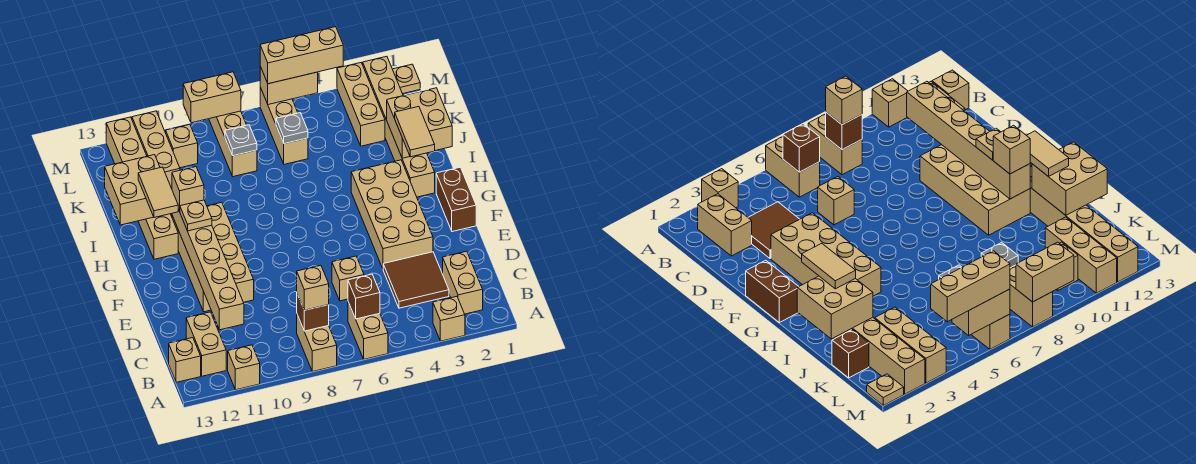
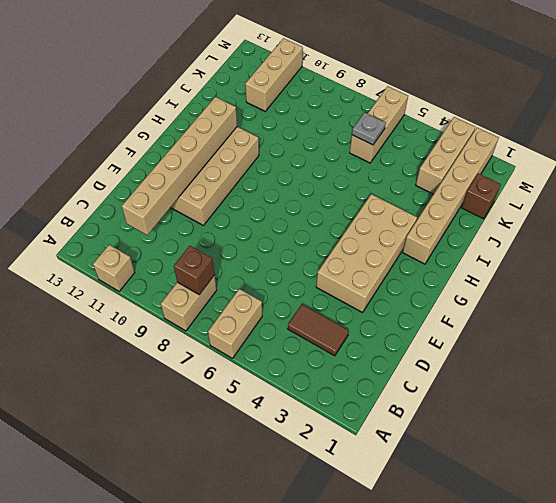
brown 1x2 tile [288,305,349,356] -> brown 2x2 tile [383,252,449,308]
none -> tan 1x1 brick [433,296,465,341]
none -> tan 1x2 brick [443,251,483,314]
none -> tan 1x2 brick [186,312,226,376]
none -> tan 1x1 brick [169,338,201,382]

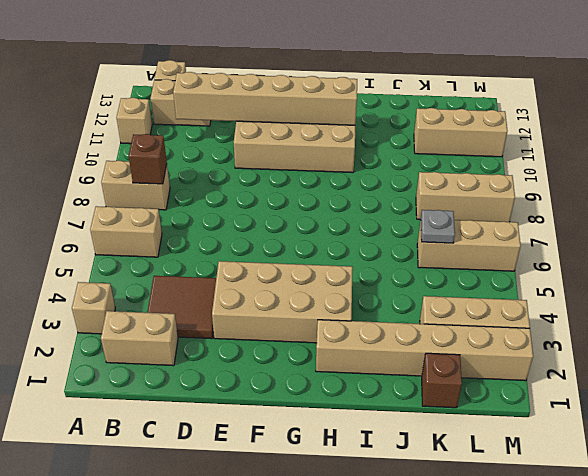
none -> tan 1x1 brick [332,256,364,301]
none -> brown 1x2 brick [436,167,476,232]
none -> tan 1x6 brick [106,117,178,259]
none -> tan 1x1 brick [166,124,198,168]

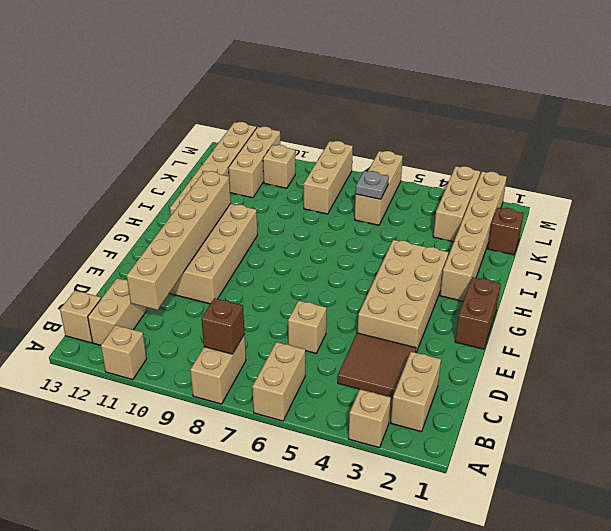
none -> tan 1x1 plate [393,64,420,94]
none -> brown 1x1 brick [348,274,380,319]
none -> tan 2x2 brick [387,88,452,158]
none -> tan 2x2 brick [105,155,160,225]

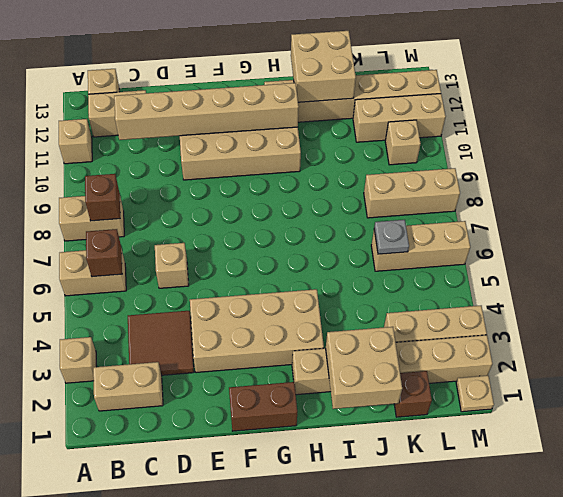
none -> grey 1x1 plate [225,125,257,156]
none -> tan 1x2 brick [260,67,318,105]
none -> tan 1x2 brick [183,72,241,123]
none -> tan 1x1 brick [297,265,329,310]

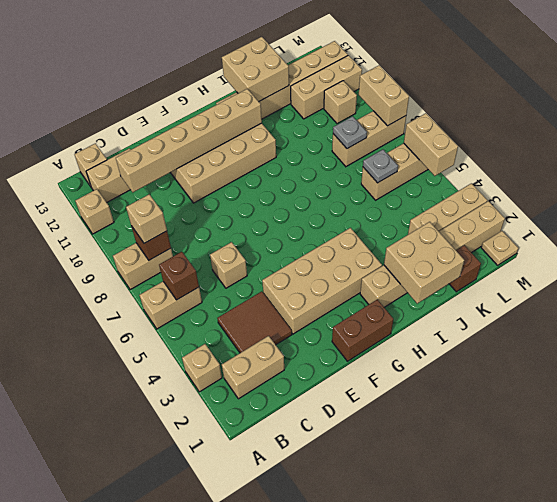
none -> tan 1x1 plate [180,200,212,231]
none -> tan 1x2 tile [395,107,435,157]
none -> tan 1x1 brick [172,167,204,211]
none -> tan 1x2 tile [138,167,178,218]

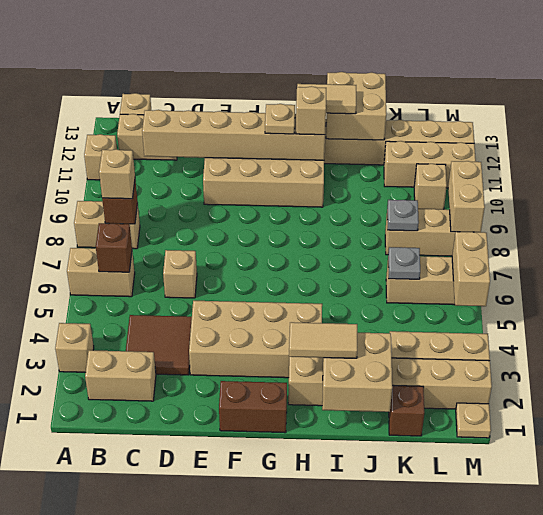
none -> tan 1x3 brick [260,27,343,84]

